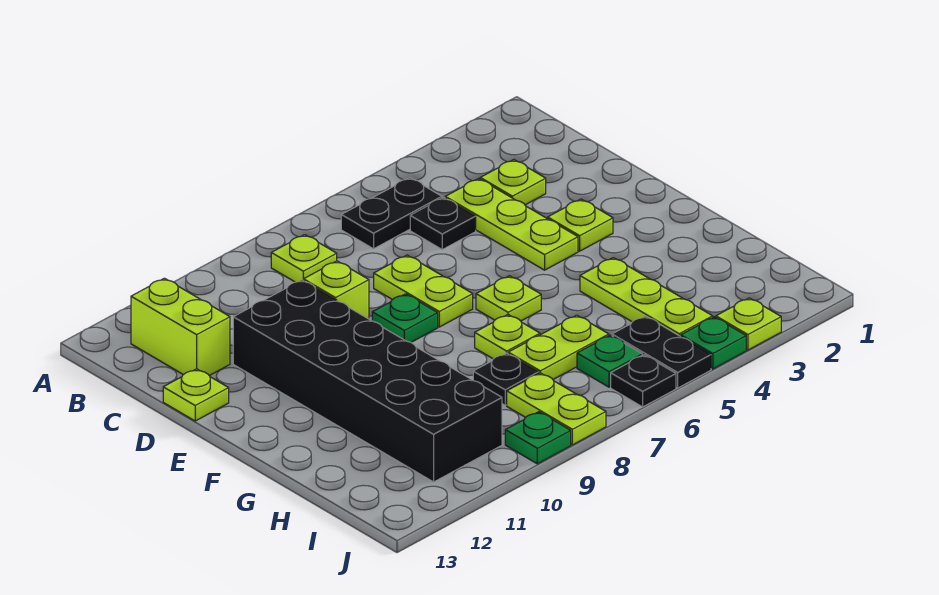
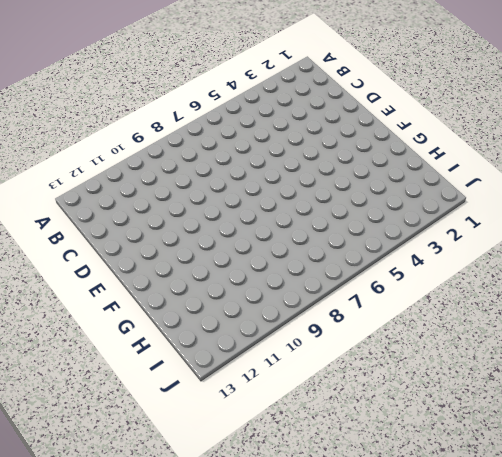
none -> black 1x2 plate [341,178,442,249]
none -> lime 1x1 plate [271,235,337,282]
none -> lime 1x2 brick [131,278,230,376]

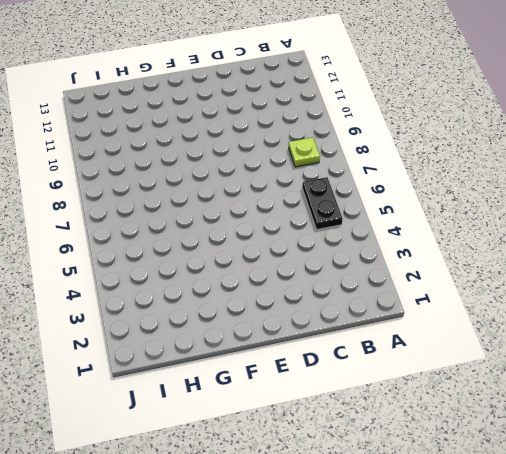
none -> lime 1x2 brick [131,278,230,376]
none -> lime 1x1 plate [480,160,546,205]
none -> lime 1x3 plate [445,178,578,270]

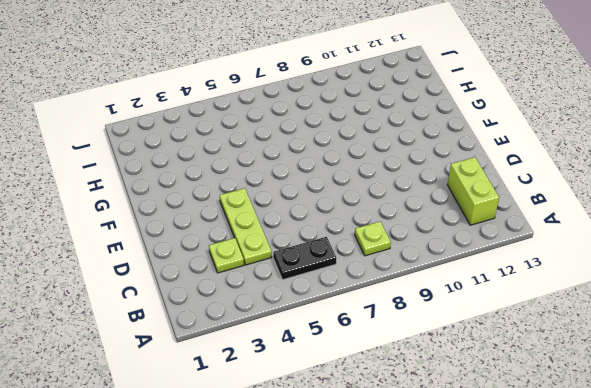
none -> black 1x1 plate [410,197,476,249]
none -> lime 1x2 plate [374,255,473,327]
none -> lime 1x1 brick [303,261,369,319]

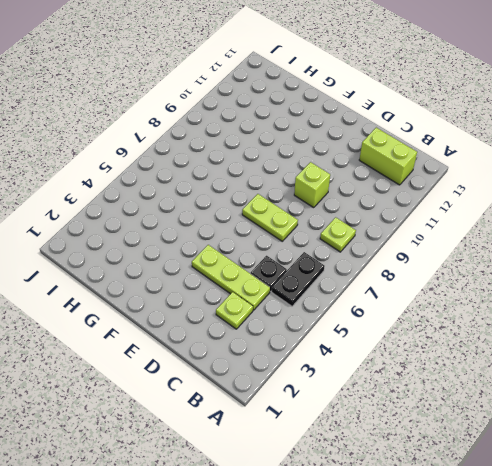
none -> black 2x6 brick [233,280,502,482]
none -> lime 1x1 plate [163,369,229,421]
none -> lime 1x1 plate [548,199,613,251]

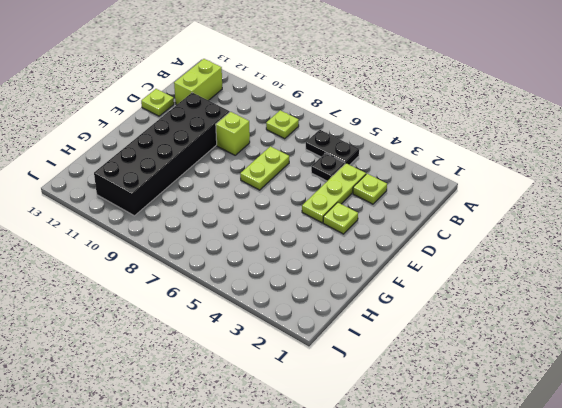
none -> green 1x1 plate [372,294,438,342]
none -> lime 1x1 plate [476,276,541,321]
none -> lime 1x3 plate [580,258,713,336]

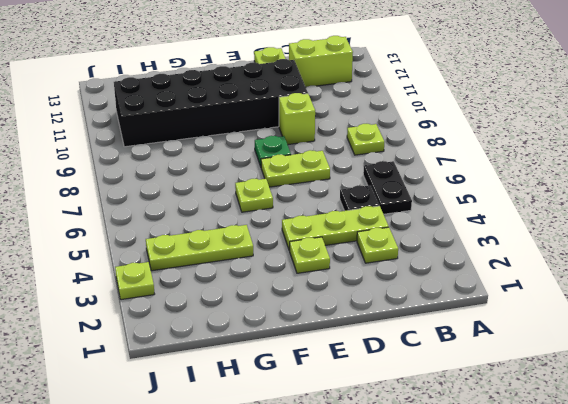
none -> lime 1x1 plate [475,315,540,359]
none -> lime 1x2 plate [508,315,609,379]
none -> black 1x1 plate [473,353,539,405]

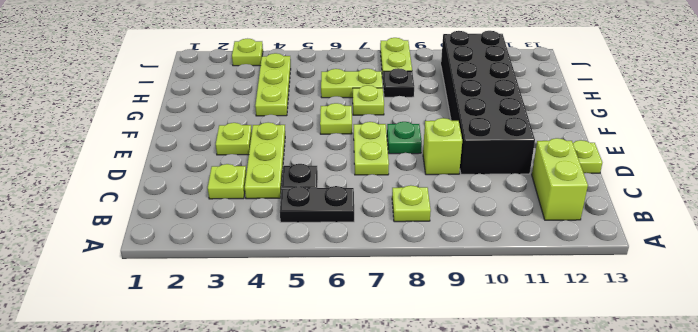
none -> black 1x2 plate [612,316,711,388]
none -> green 1x1 plate [577,335,642,387]
none -> green 1x1 plate [681,317,746,369]

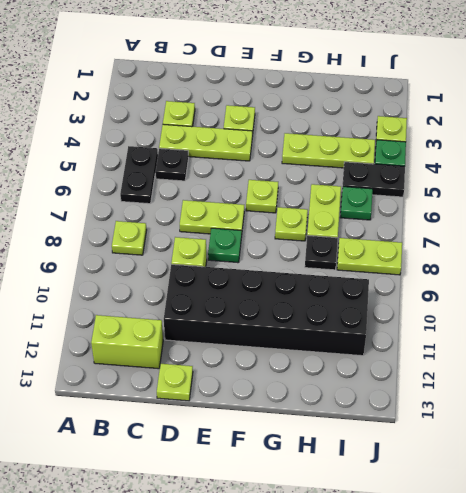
none -> black 1x1 plate [611,355,676,407]
none -> green 1x1 plate [505,412,571,464]

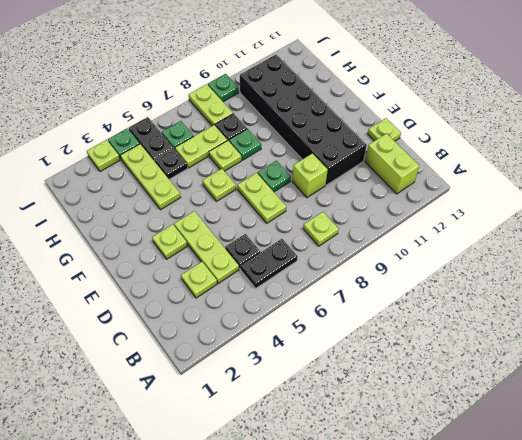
green 1x1 plate [229,129,261,160] -> none
black 1x1 plate [154,148,188,179] -> black 1x1 plate moved to [611,355,676,407]

